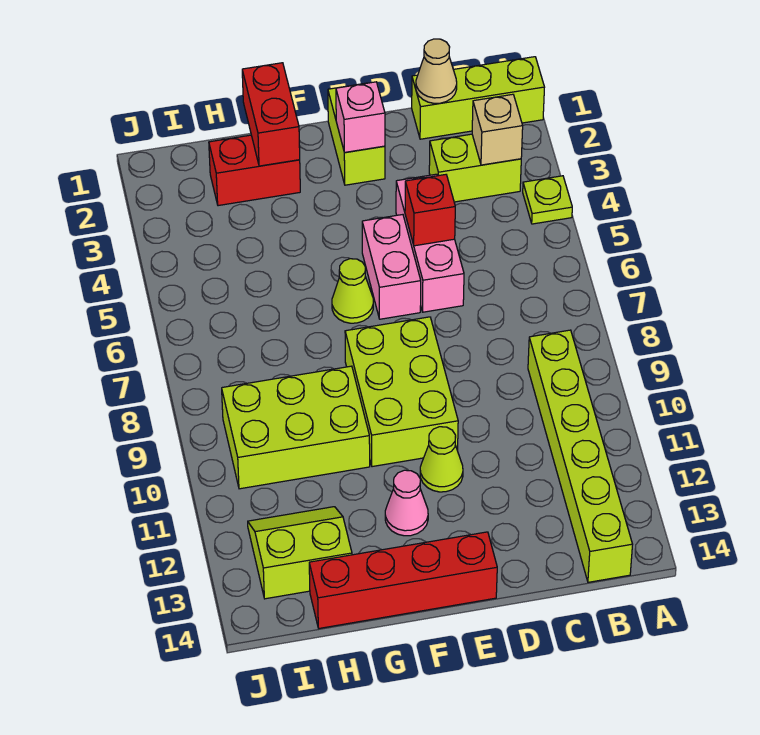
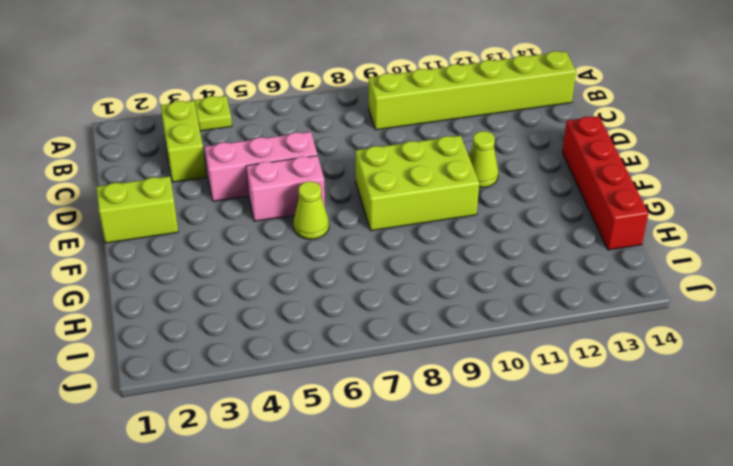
none -> lime 1x3 brick [412,57,545,139]
none -> pink 1x1 cone [385,470,428,536]
none -> red 1x2 brick [209,135,300,206]

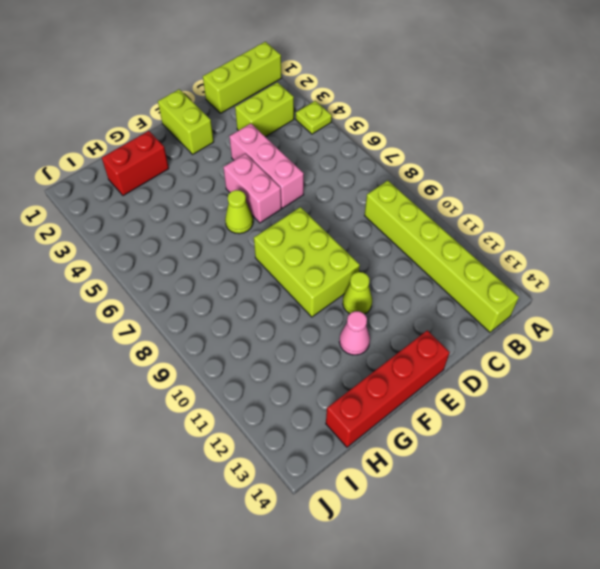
none -> lime 2x3 brick [222,366,370,489]
none -> lime 2x2 slope [248,507,352,599]
none -> tan 1x1 brick [472,94,523,165]

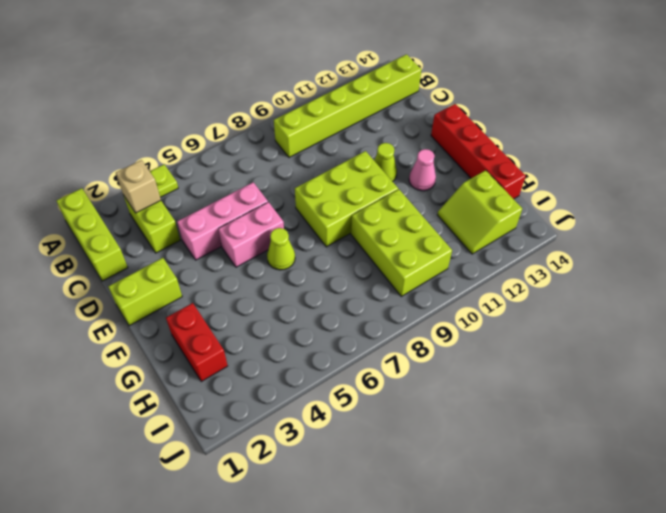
none -> tan 1x1 cone [416,39,457,103]
none -> red 1x1 brick [405,175,455,246]
none -> pink 1x1 brick [336,82,385,153]

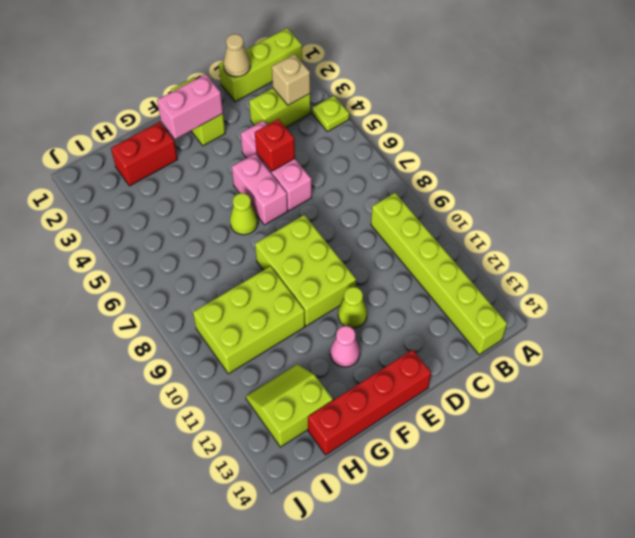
pink 1x2 brick [157,74,223,139] -> pink 1x1 brick [336,82,385,153]
none -> red 1x2 brick [242,63,300,166]

